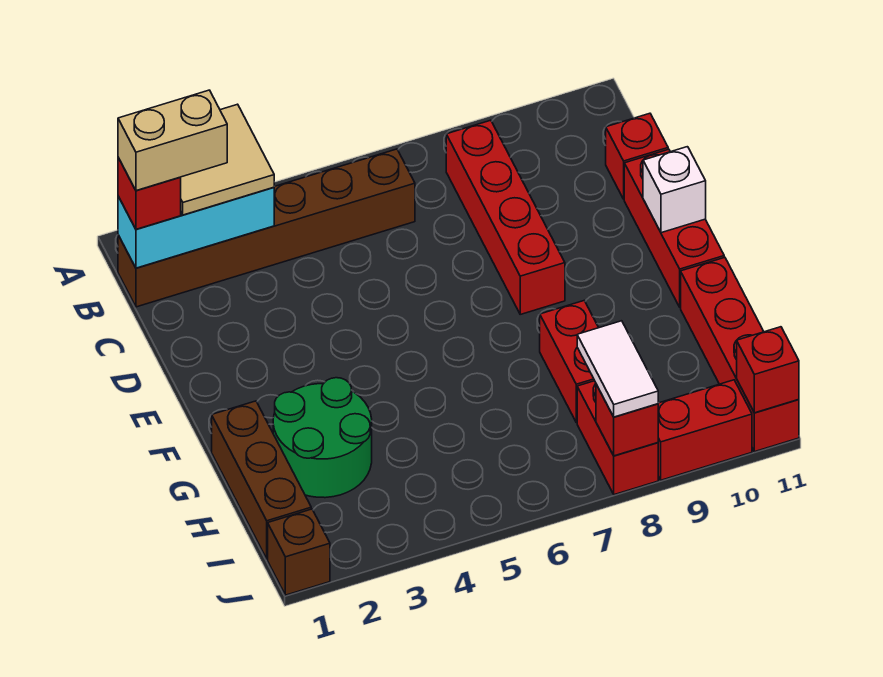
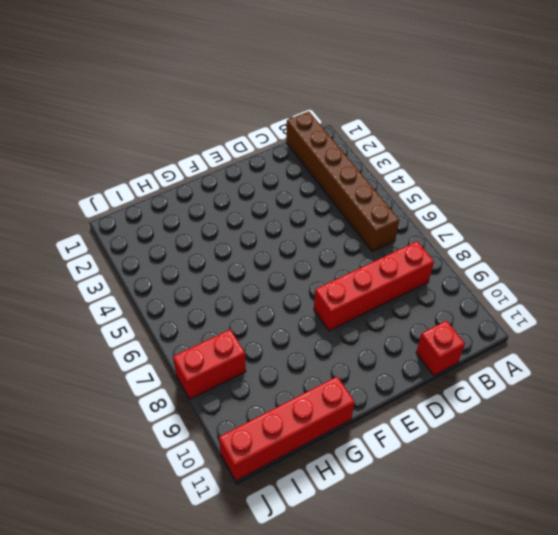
none -> red 1x3 brick [624,149,724,307]
none -> brown 1x3 brick [212,401,311,559]
none -> green 2x2 round brick [273,378,372,498]

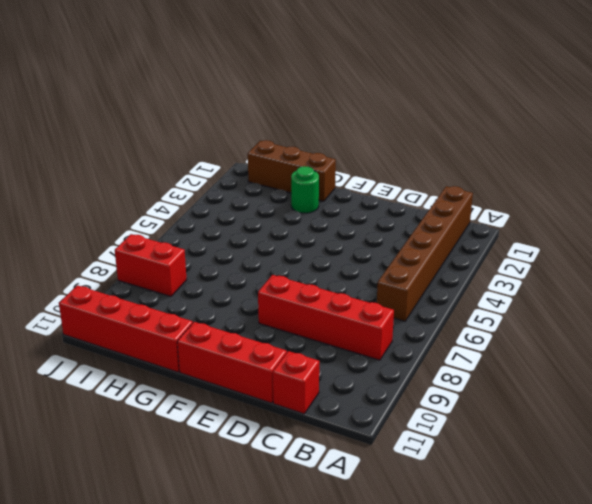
green 1x1 round brick [291,166,319,213] -> green 2x2 round brick [273,378,372,498]
none -> red 1x2 brick [540,301,599,423]
none -> brown 1x1 brick [268,509,330,595]
none -> red 1x2 brick [658,380,752,480]

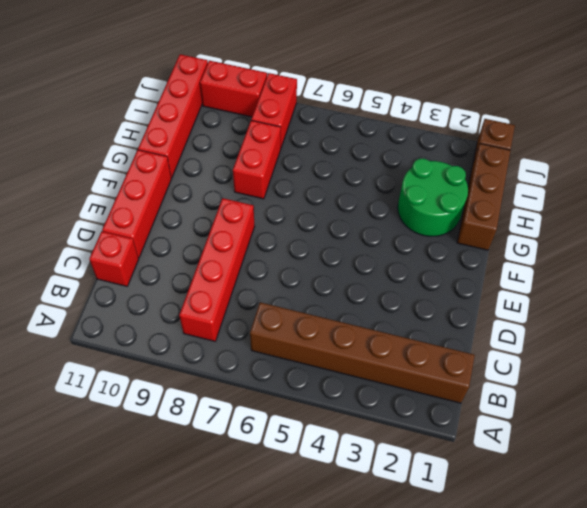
none -> cyan 1x3 brick [118,188,274,268]
none -> white 1x1 brick [643,147,706,233]
none -> red 1x1 brick [596,384,658,456]

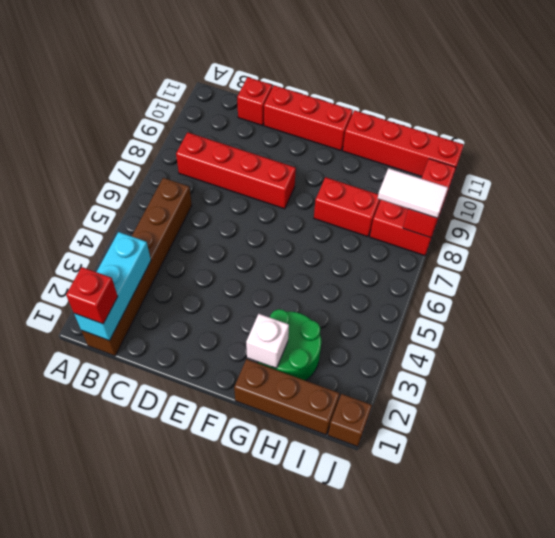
white 1x1 brick [246,314,289,368] -> white 1x1 brick moved to [643,147,706,233]
none -> red 1x1 brick [737,327,799,413]
none -> tan 2x2 tile [180,104,274,215]
none -> tan 1x2 brick [118,90,227,191]

